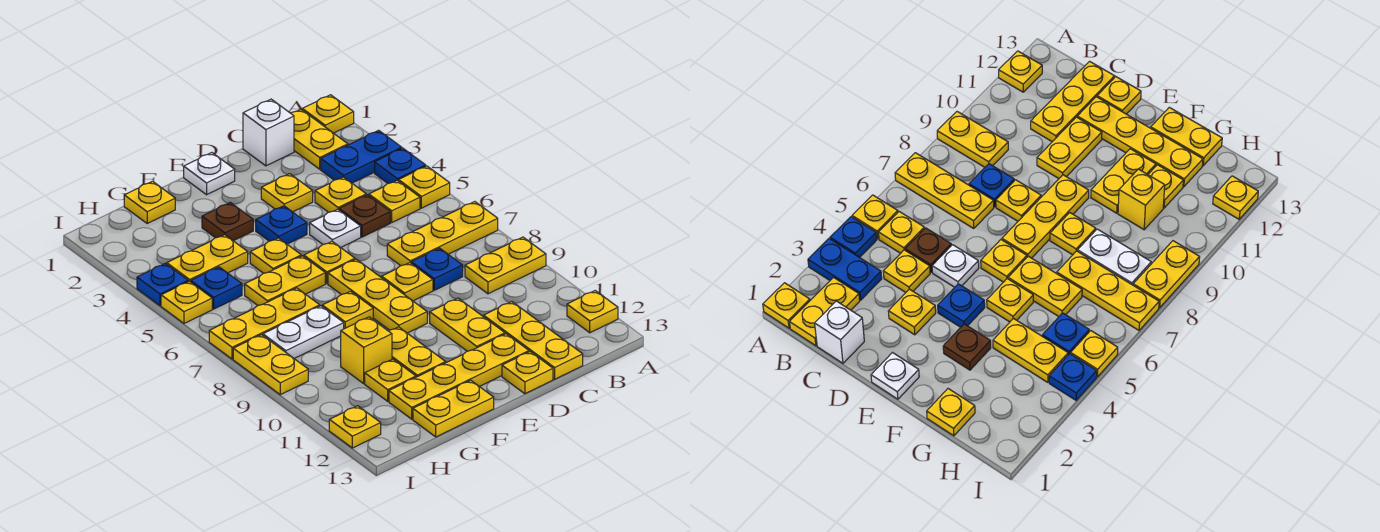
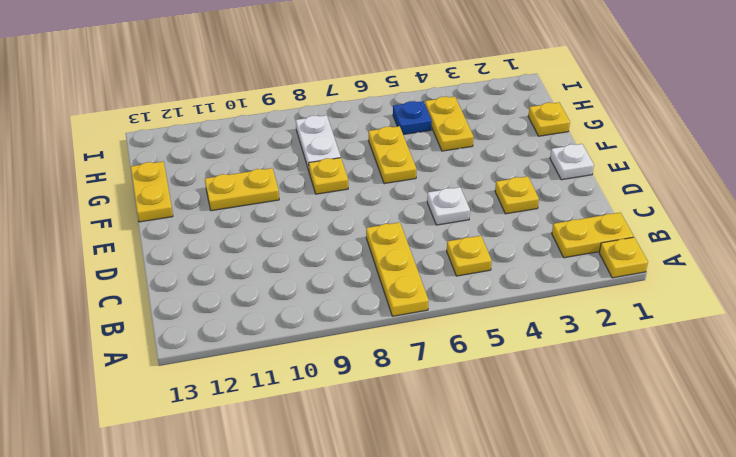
none -> blue 1x2 plate [321,130,402,183]
none -> blue 1x1 plate [375,148,426,183]
none -> yellow 1x1 plate [399,166,450,208]
none -> yellow 1x2 plate [465,237,546,294]

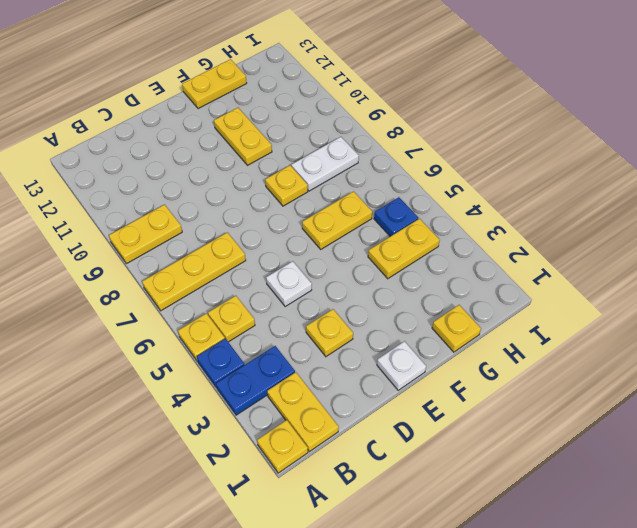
none -> yellow 1x1 plate [567,291,618,333]
none -> white 1x1 brick [243,99,294,166]
none -> yellow 1x1 plate [315,177,366,212]
none -> brown 1x1 plate [339,195,390,237]

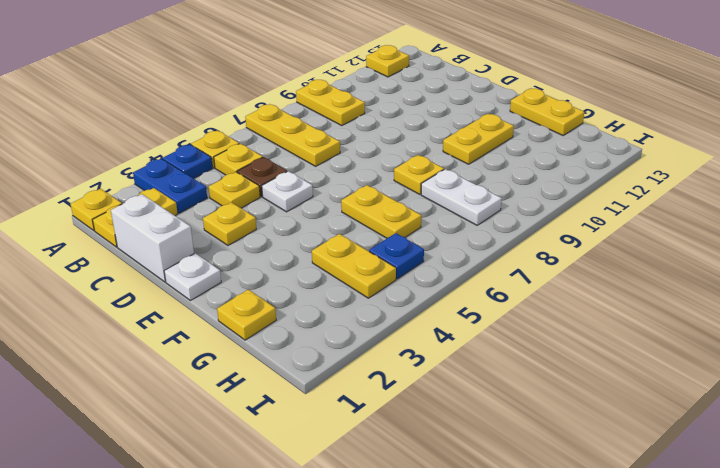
white 1x2 brick [111,194,194,282] -> white 1x1 brick [243,99,294,166]
none -> blue 1x1 plate [411,248,463,290]
none -> yellow 1x3 plate [484,302,583,379]
none -> yellow 1x1 plate [382,263,433,301]
none -> yellow 1x2 plate [430,298,505,351]

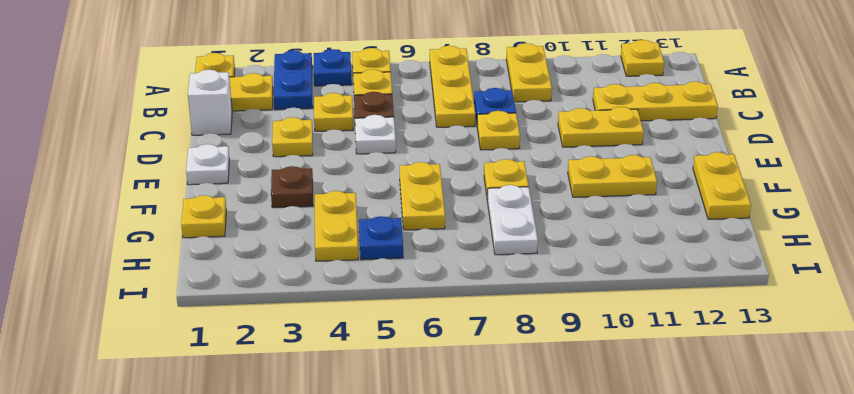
none -> yellow 1x4 plate [389,334,529,419]
none -> yellow 1x1 plate [502,352,553,394]
none -> blue 1x1 plate [256,206,307,244]
none -> yellow 1x1 plate [304,242,355,283]

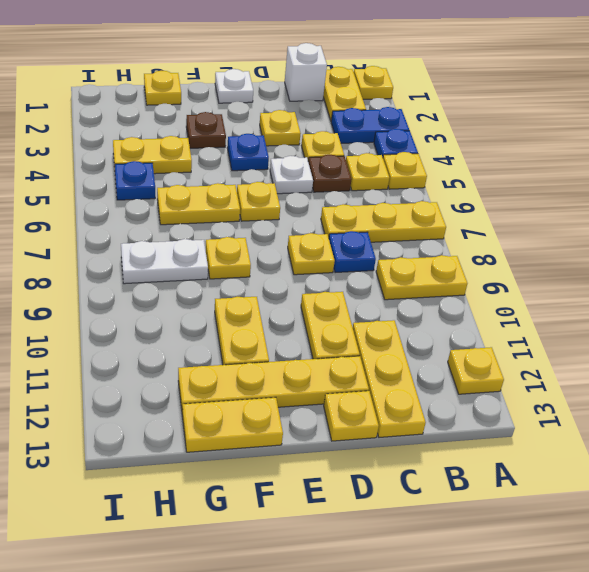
none -> yellow 1x3 plate [328,259,427,333]
none -> yellow 1x1 plate [250,238,301,273]
none -> yellow 1x3 plate [209,288,320,359]
none -> yellow 1x1 brick [341,317,392,383]

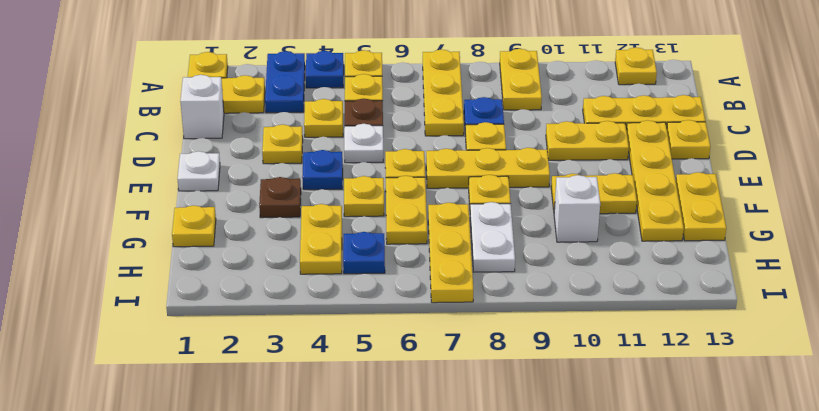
white 1x1 brick [554,175,600,242] -> yellow 1x1 brick [341,317,392,383]
none -> yellow 1x1 plate [365,359,416,401]
none -> blue 1x1 plate [137,264,188,306]
none -> yellow 1x1 plate [161,281,212,323]
none -> yellow 1x2 plate [233,335,308,395]

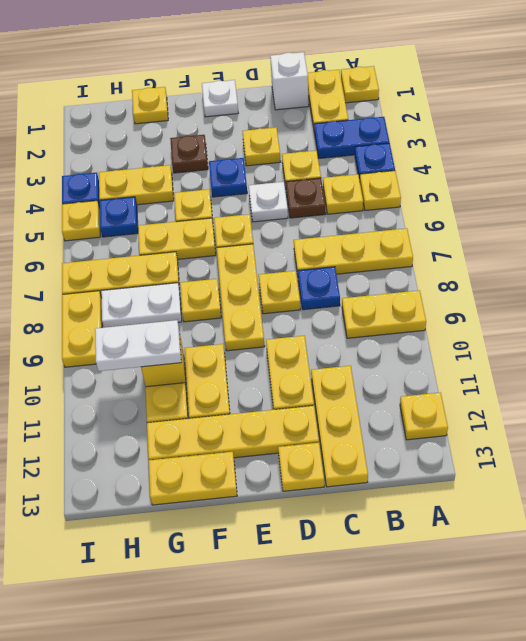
white 1x2 plate [95,320,181,371] -> none
none -> yellow 1x1 plate [329,406,381,448]

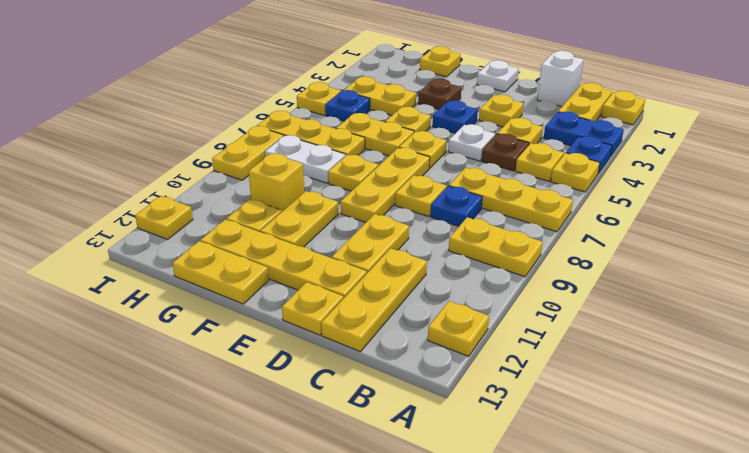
none -> blue 1x1 plate [137,264,188,306]

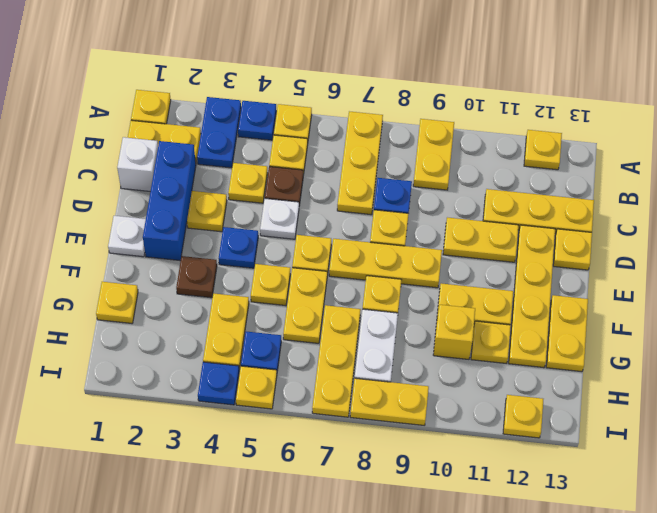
blue 1x3 brick [143,141,196,261] -> none

